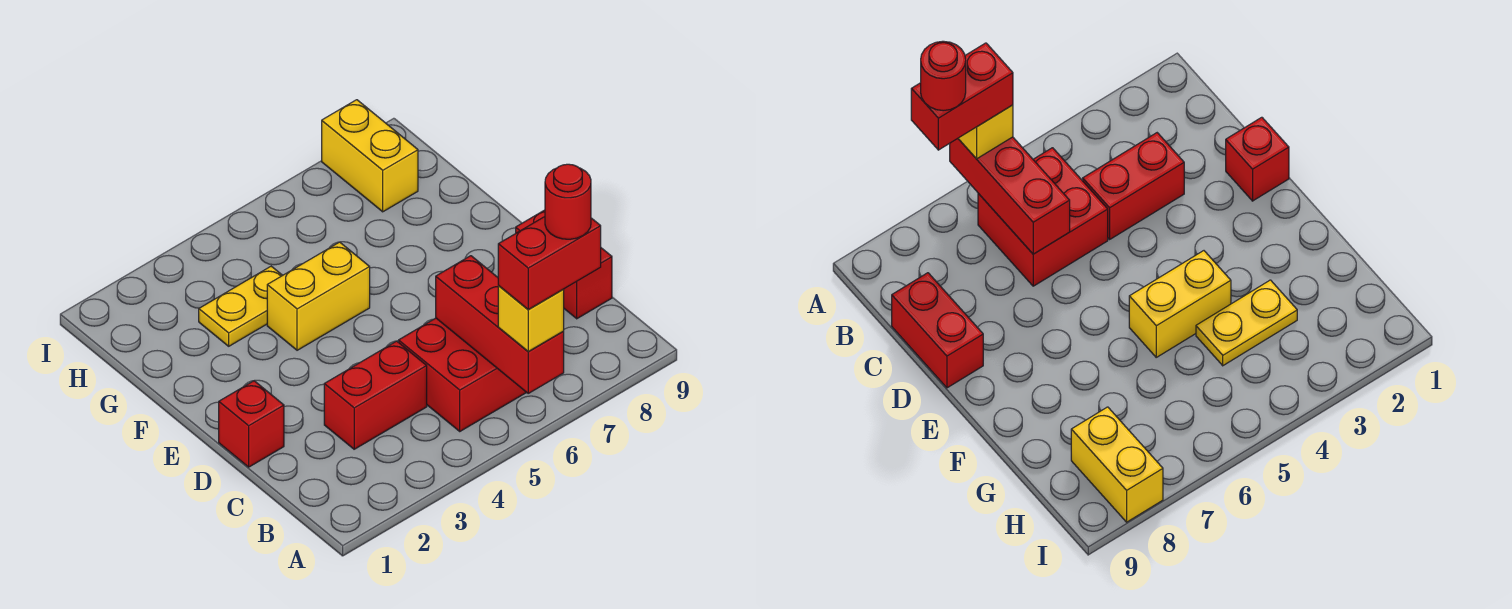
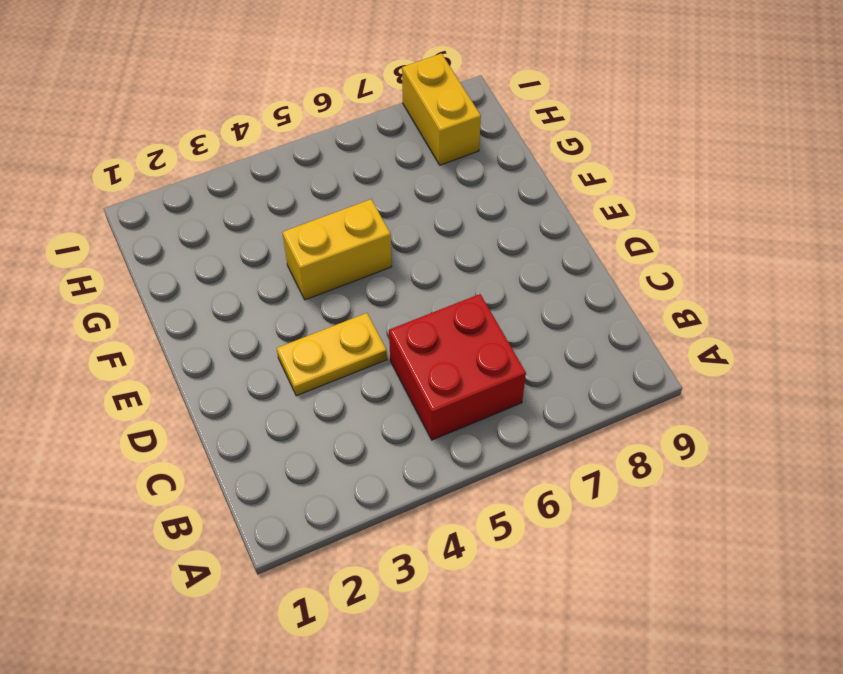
yellow 1x2 plate [277,313,387,396] -> yellow 1x2 plate moved to [199,266,282,346]
none -> red 1x2 brick [324,341,427,449]
none -> red 1x2 brick [516,210,612,319]

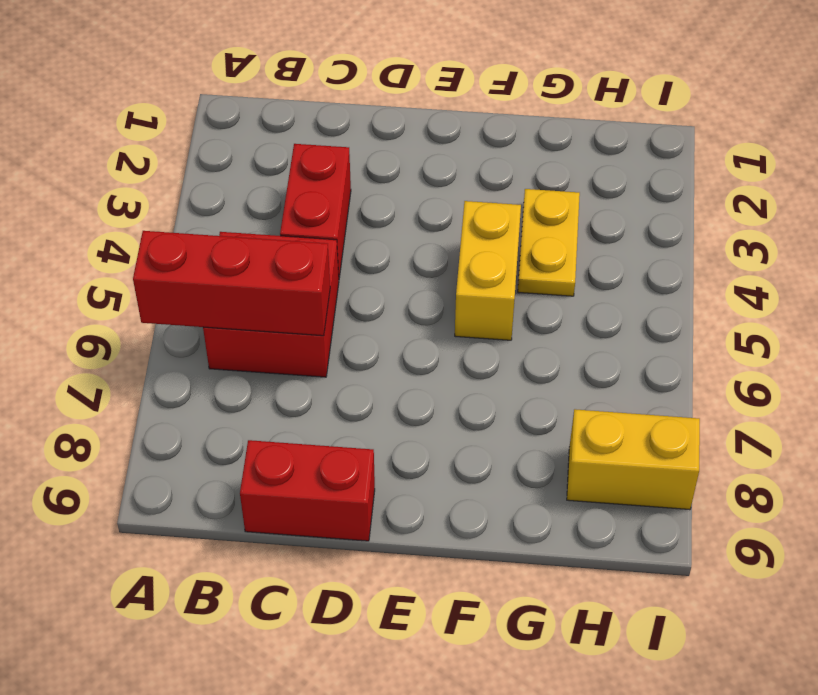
none -> red 1x1 brick [219,381,284,467]
none -> yellow 1x1 brick [498,286,564,351]

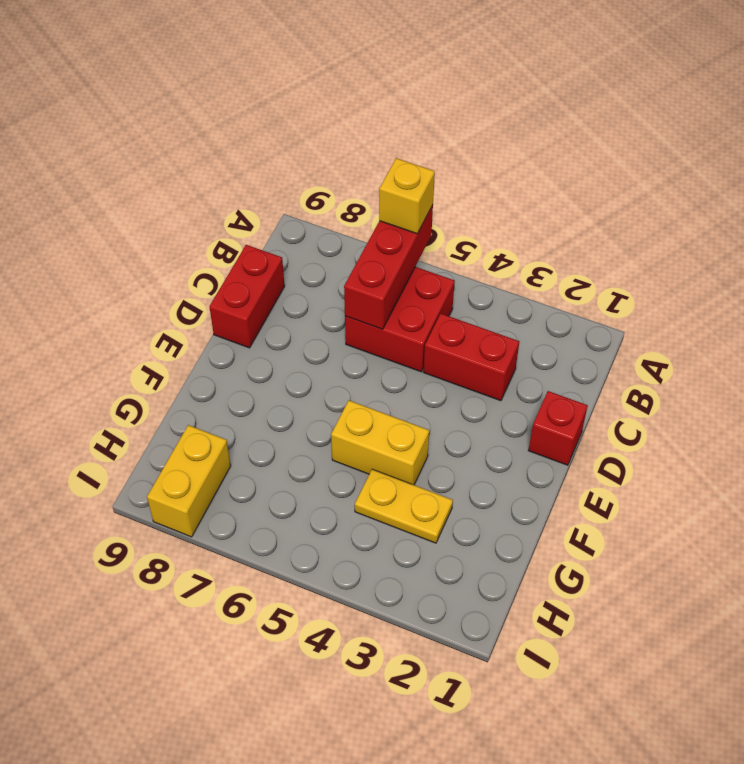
none -> red 1x2 brick [498,217,601,309]
none -> red 1x1 round brick [545,164,591,239]

